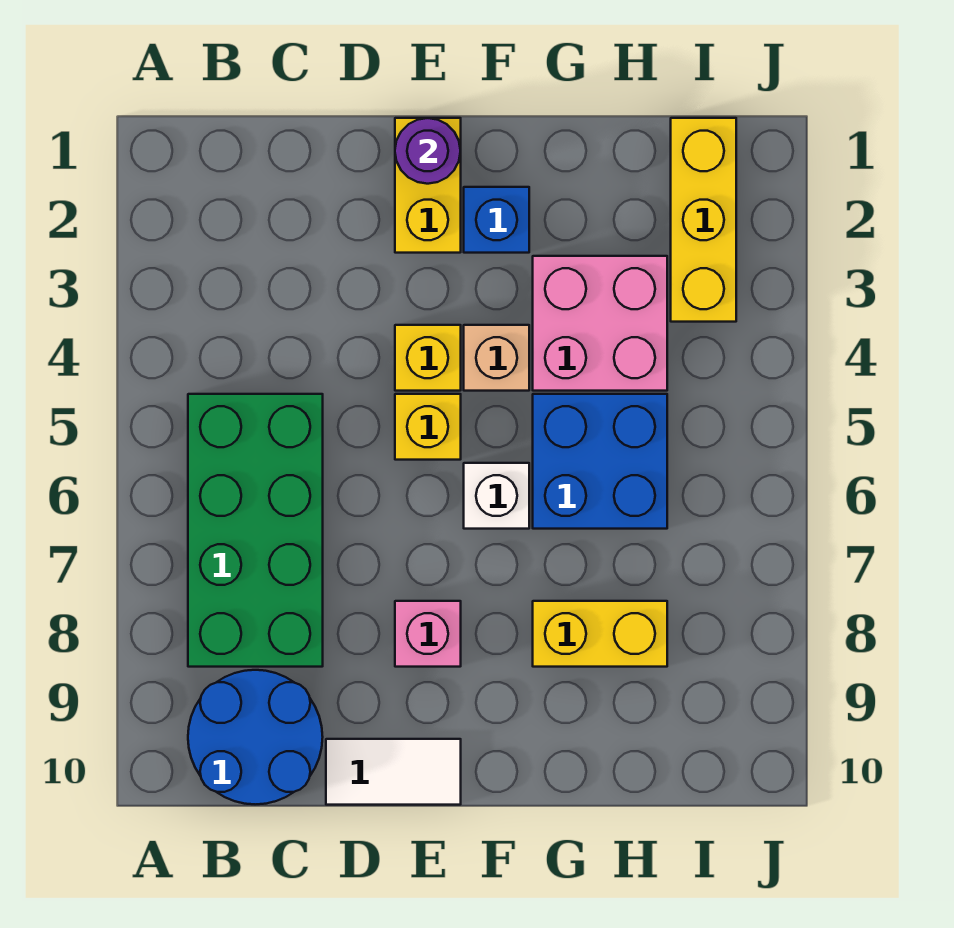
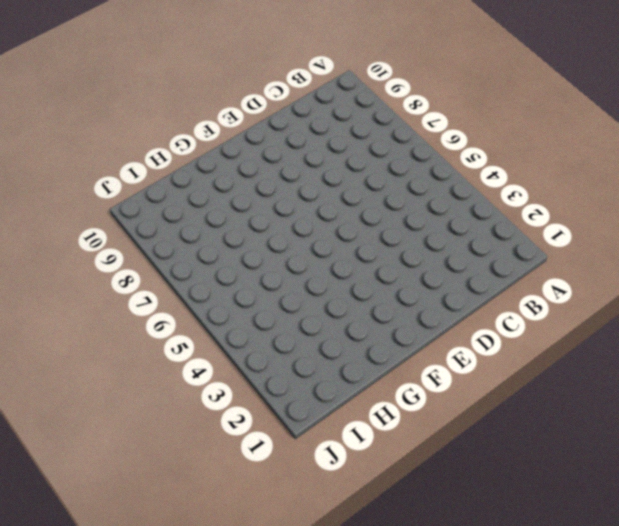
none -> green 2x4 brick [188,394,323,667]
none -> blue 2x2 round brick [188,670,323,804]
none -> white 1x2 tile [326,739,461,805]

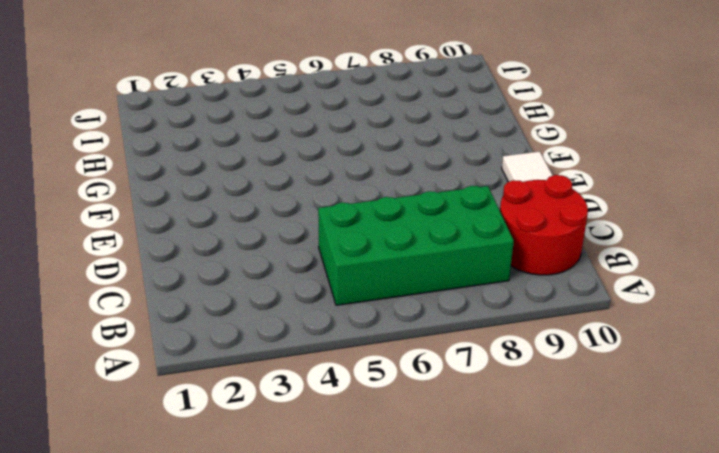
red 2x2 round brick [500,175,588,275] -> blue 2x2 round brick [188,670,323,804]
none -> yellow 1x2 brick [395,118,461,253]
none -> yellow 1x1 brick [395,325,461,391]
none -> yellow 1x1 brick [395,394,461,460]

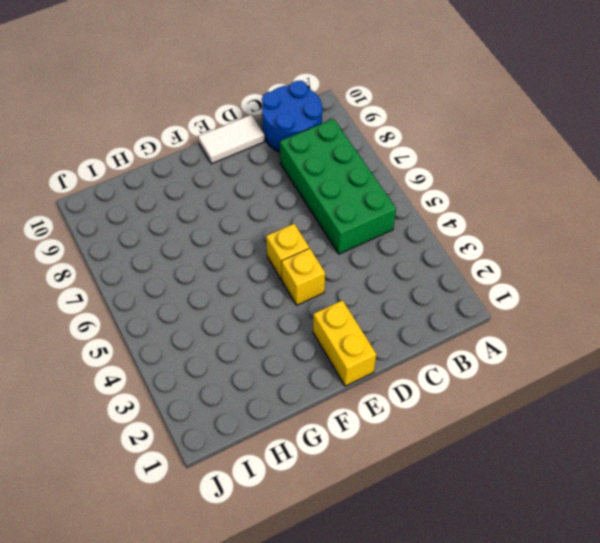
none -> pink 1x1 brick [395,601,461,667]
none -> blue 1x1 brick [464,187,529,253]
none -> tan 1x1 brick [464,325,529,391]

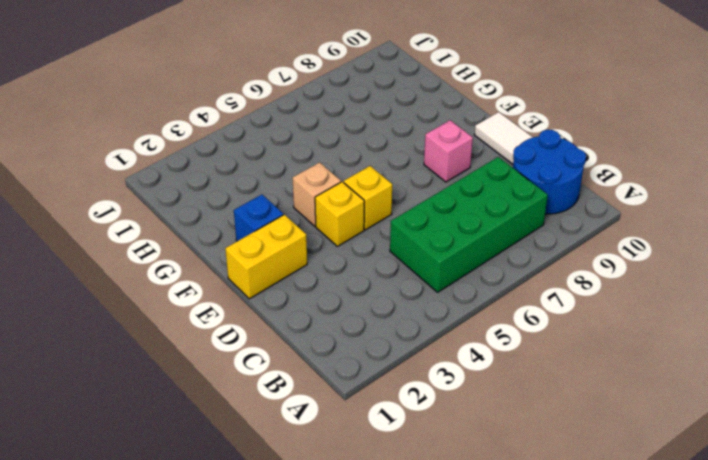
none -> white 1x1 brick [464,463,529,529]
none -> pink 2x2 brick [533,256,667,391]
none -> blue 2x2 brick [533,394,667,529]

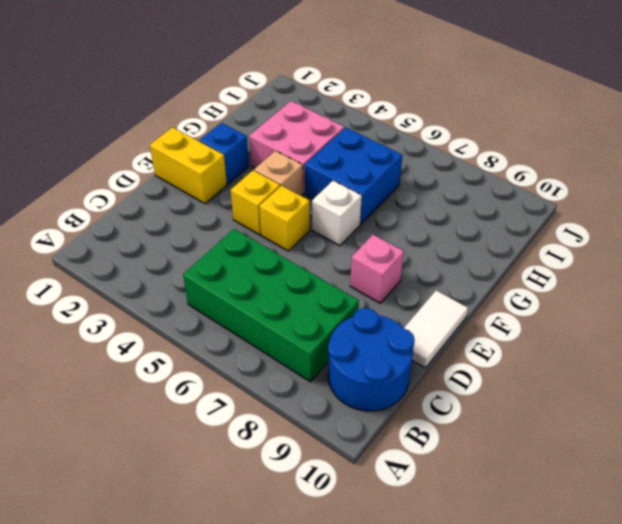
none -> yellow 1x2 brick [533,601,667,667]
none -> yellow 1x3 brick [671,118,736,322]
none -> purple 1x1 round brick [395,118,460,184]

